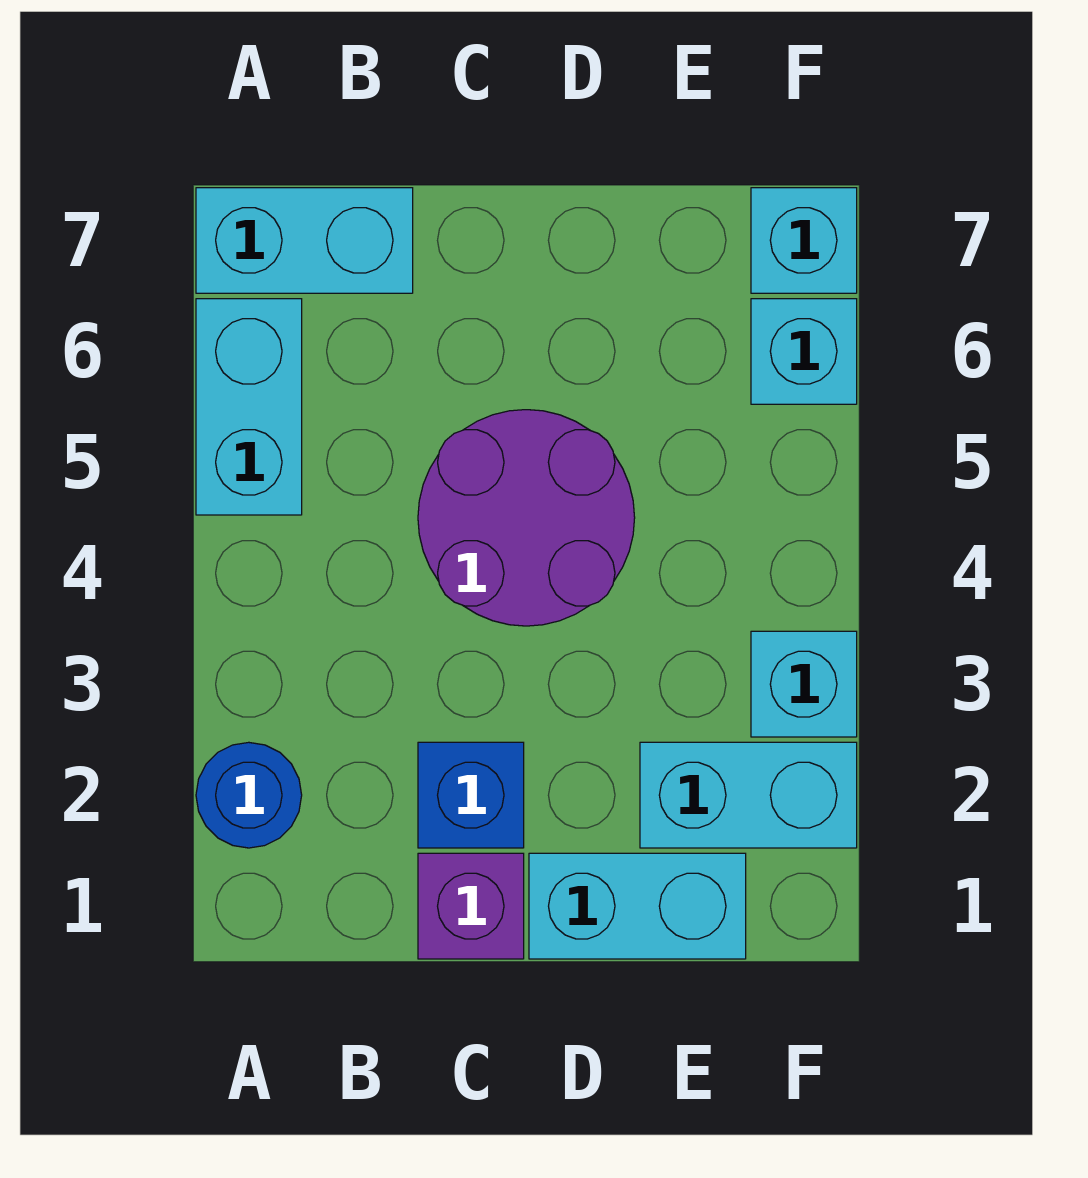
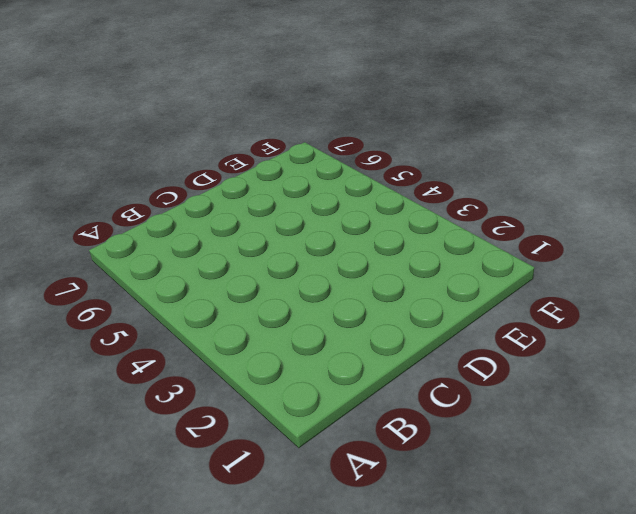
none -> blue 1x1 round brick [196,742,302,848]
none -> cyan 1x2 brick [196,299,302,515]

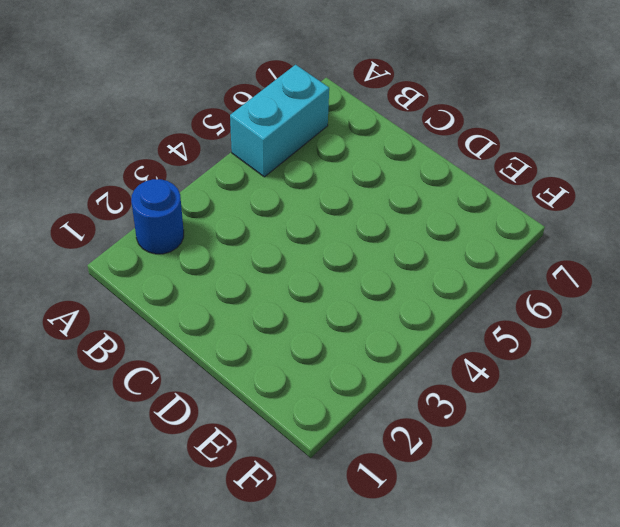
none -> cyan 1x2 brick [196,188,413,293]
none -> purple 1x1 brick [418,853,524,959]

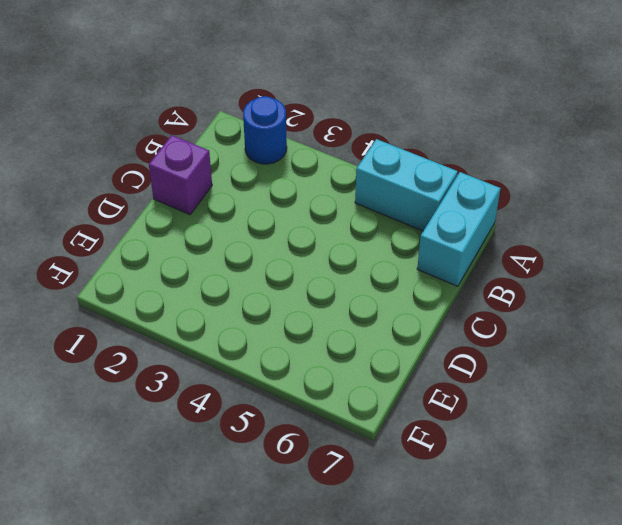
none -> blue 1x1 brick [418,742,524,848]
none -> purple 2x2 round brick [418,410,635,626]

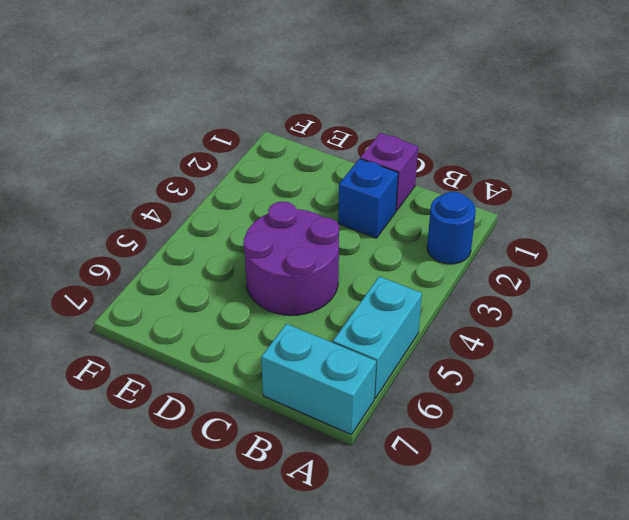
none -> cyan 1x2 brick [529,853,746,959]
none -> cyan 1x2 brick [640,742,857,848]

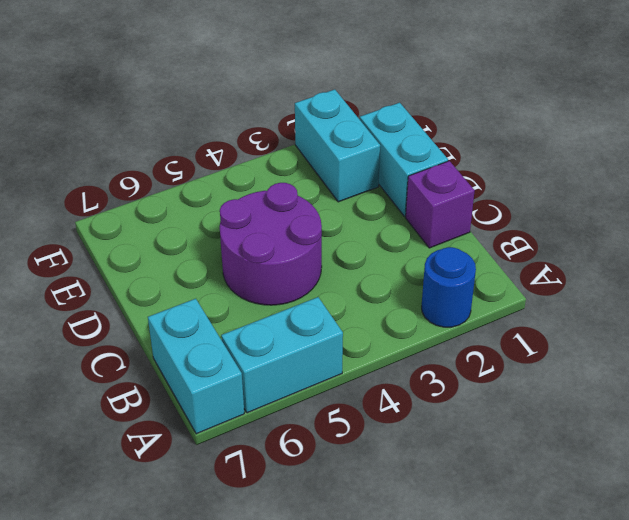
none -> blue 1x1 brick [418,742,524,848]
none -> cyan 1x1 brick [751,631,857,737]

